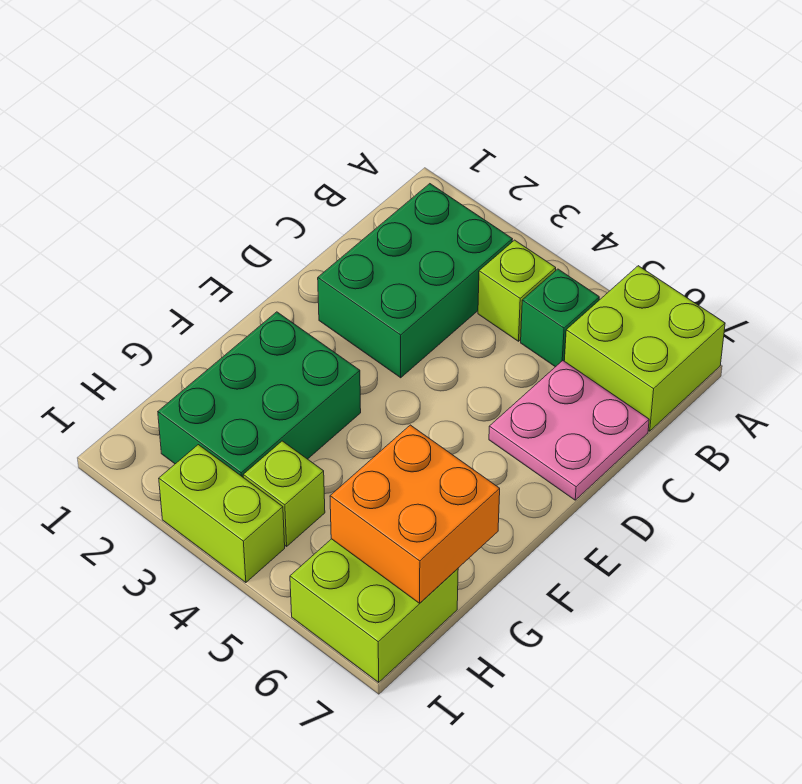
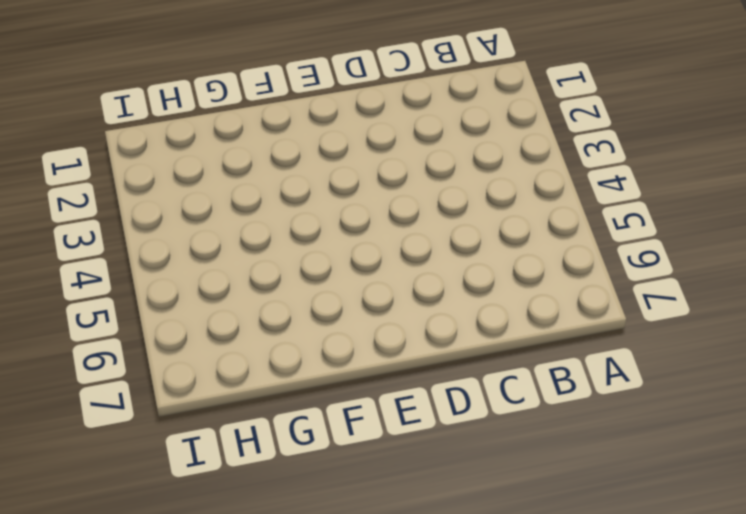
none -> lime 2x2 brick [564,266,725,431]
none -> green 2x3 brick [318,184,512,378]

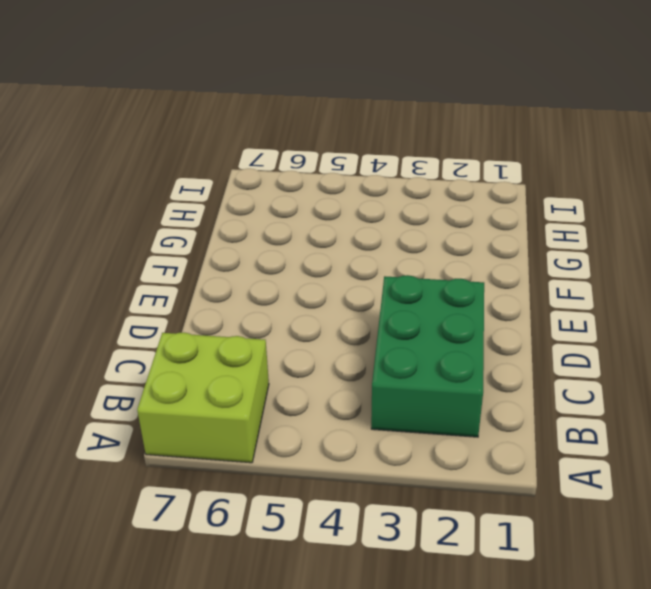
none -> lime 1x1 brick [478,240,556,341]
none -> green 1x1 brick [521,269,599,367]

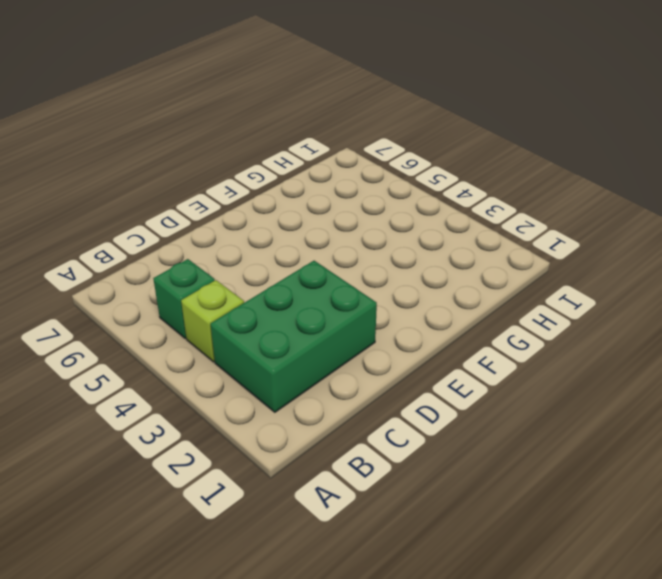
none -> lime 2x2 brick [564,266,725,431]
none -> pink 2x2 plate [489,361,649,500]

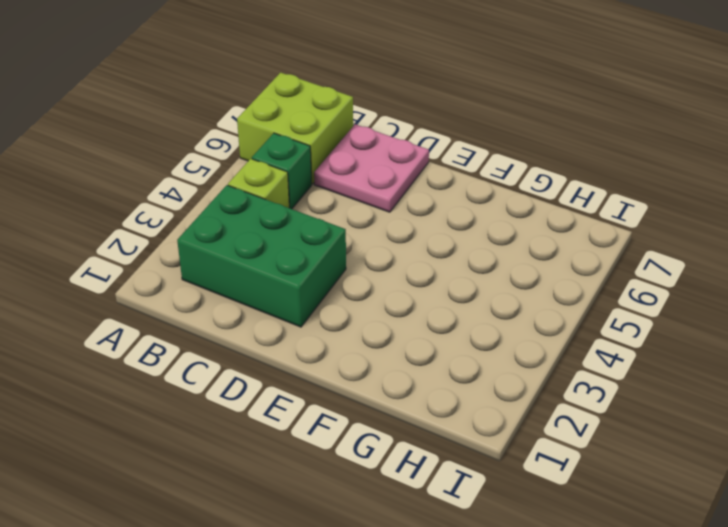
none -> green 2x3 brick [158,312,361,477]
none -> lime 1x1 brick [243,441,325,546]

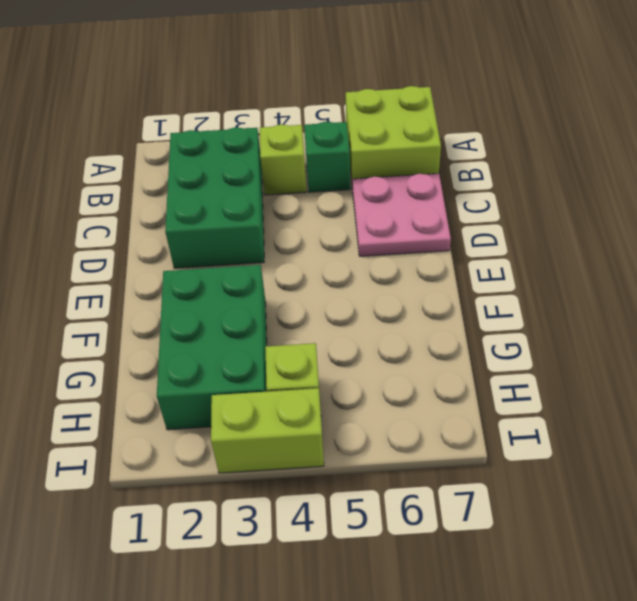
none -> lime 2x2 brick [290,539,458,682]
none -> orange 2x2 brick [330,425,500,603]

